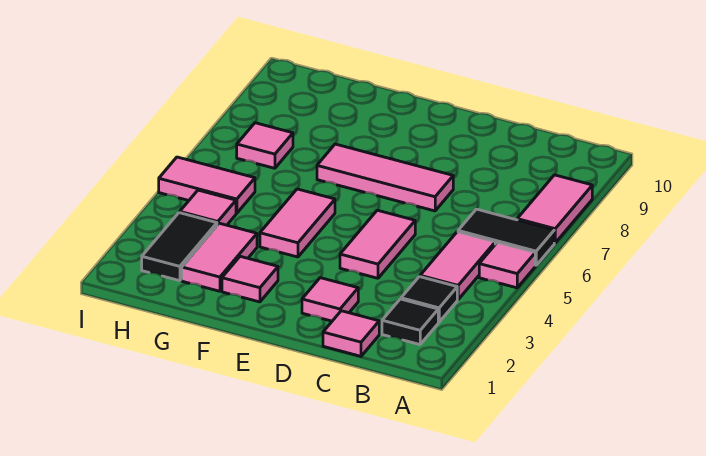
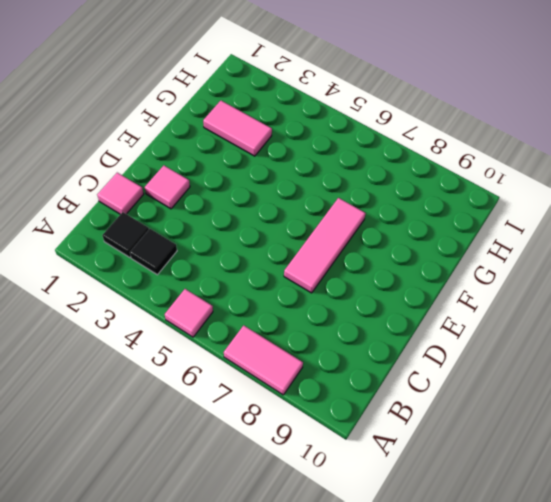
none -> black 1x2 tile [458,209,554,265]
none -> pink 1x2 tile [420,232,495,300]
none -> pink 1x2 tile [340,210,415,278]

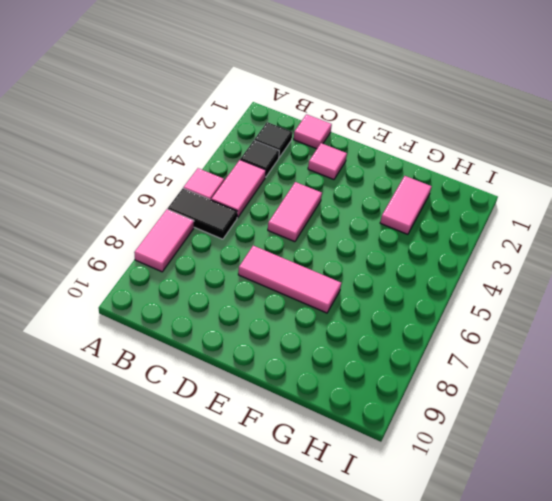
none -> pink 1x1 tile [222,256,278,302]
none -> pink 1x2 tile [260,189,335,257]
none -> black 1x2 tile [142,213,217,281]

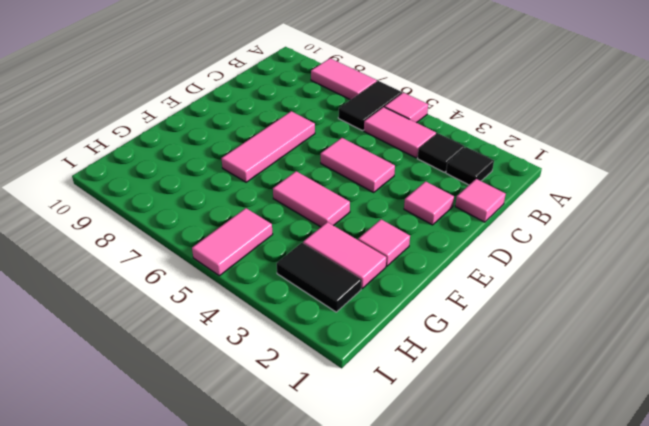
none -> pink 1x1 tile [180,190,236,225]
none -> pink 1x1 tile [237,123,293,168]

